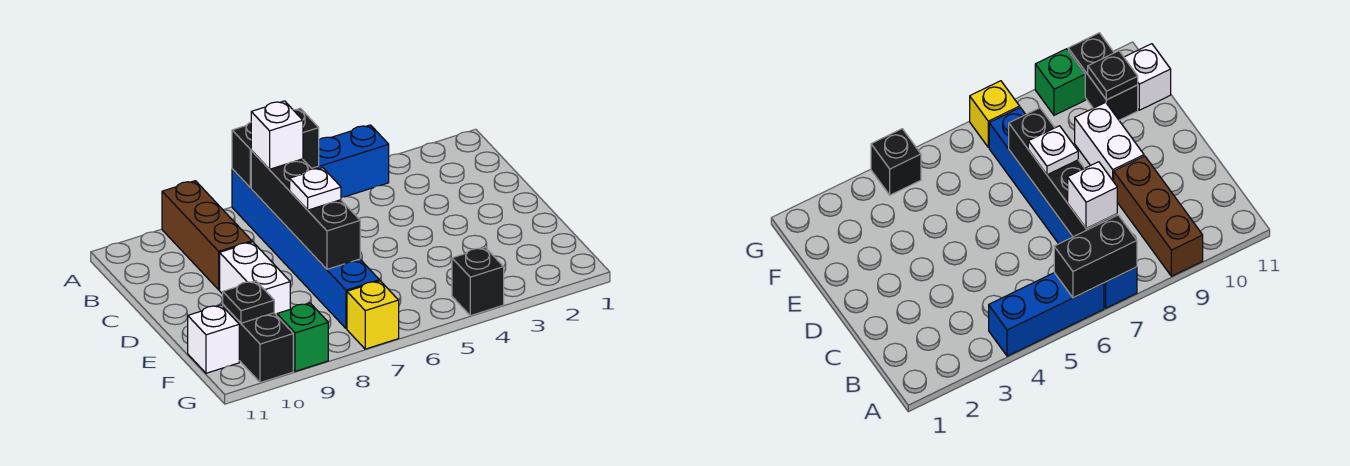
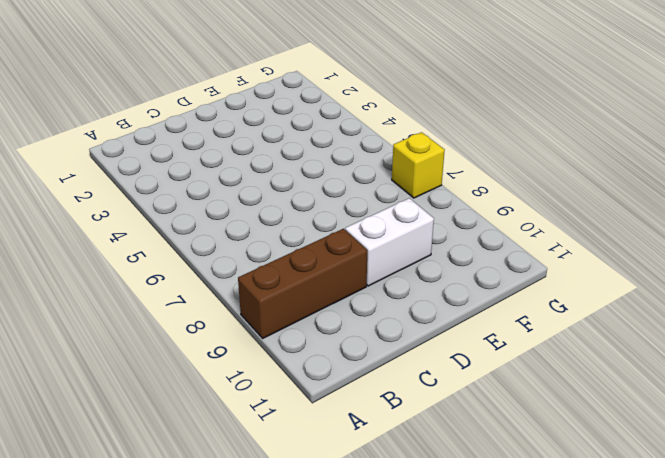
none -> blue 1x3 brick [312,125,389,197]
none -> blue 1x6 brick [232,169,379,329]
none -> black 1x2 brick [223,305,293,383]

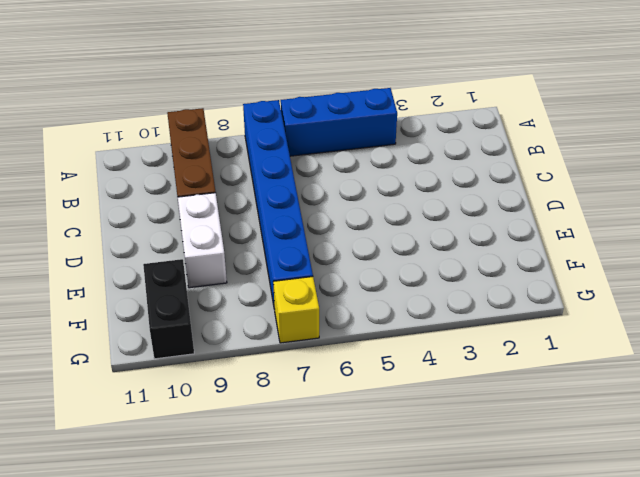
none -> white 1x1 brick [188,305,239,373]
none -> black 1x1 brick [452,247,504,316]
none -> green 1x1 brick [277,303,328,371]

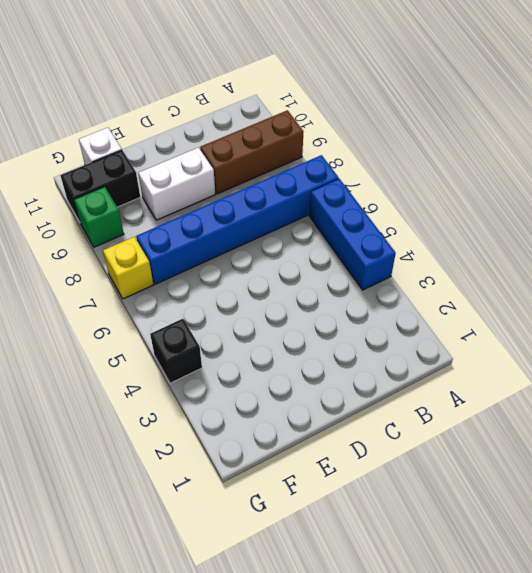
none -> black 1x2 brick [232,108,319,188]
none -> black 1x4 brick [251,151,360,269]
none -> black 1x1 plate [223,281,274,323]

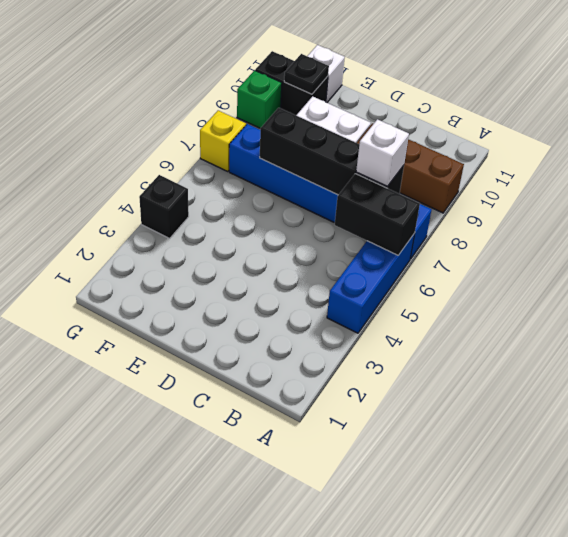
black 1x2 brick [335,174,420,255] -> black 1x2 brick turned to [232,108,319,188]
none -> white 1x1 plate [290,168,341,210]

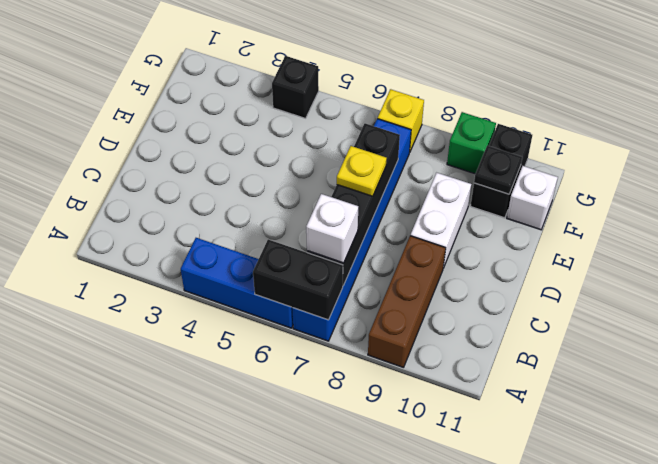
yellow 1x1 plate [337,146,387,196] -> white 1x1 plate [290,168,341,210]

